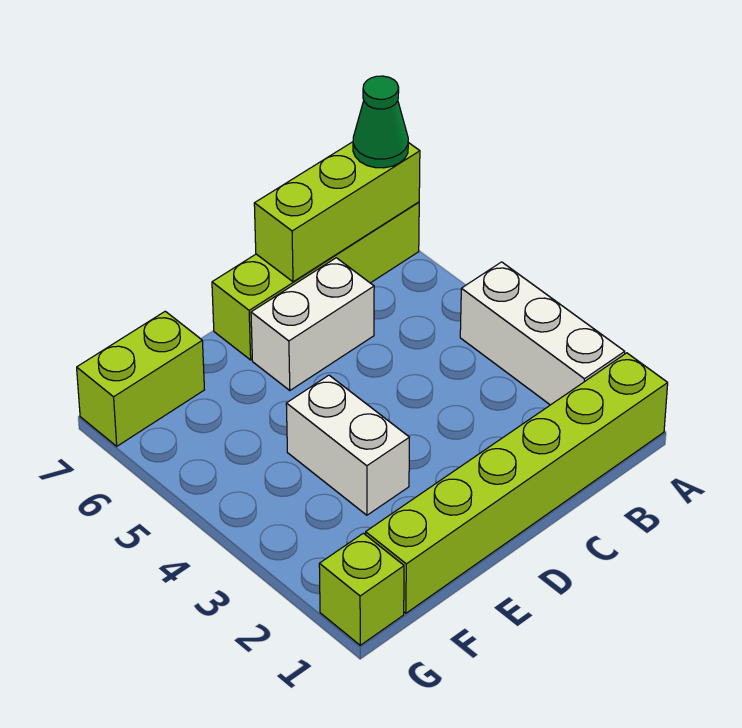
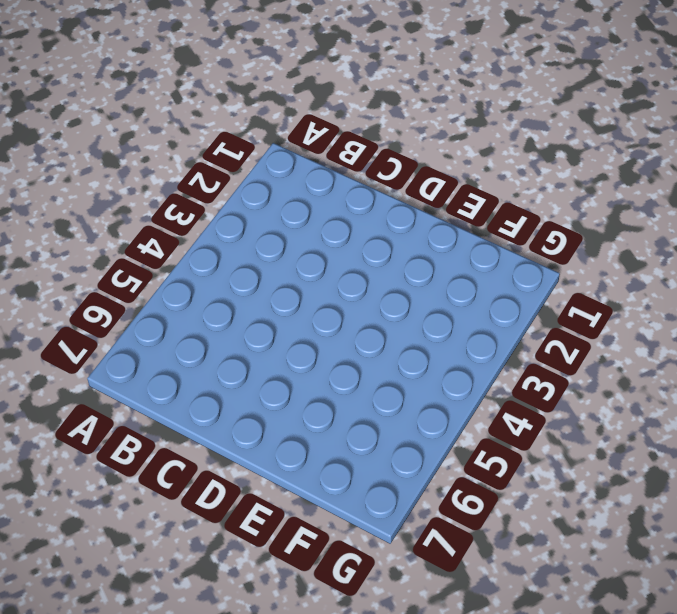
none -> lime 1x6 brick [366,353,668,613]
none -> white 1x3 brick [460,262,625,405]

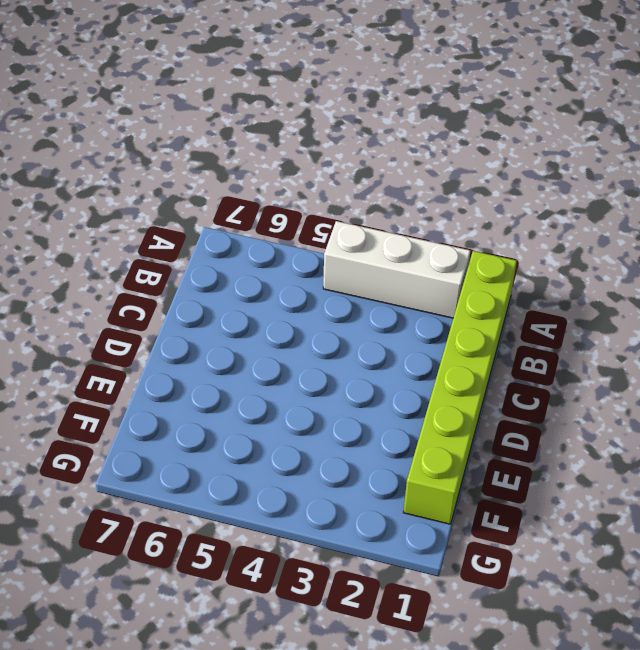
none -> lime 1x4 brick [212,202,419,360]
none -> white 1x2 brick [251,258,374,391]

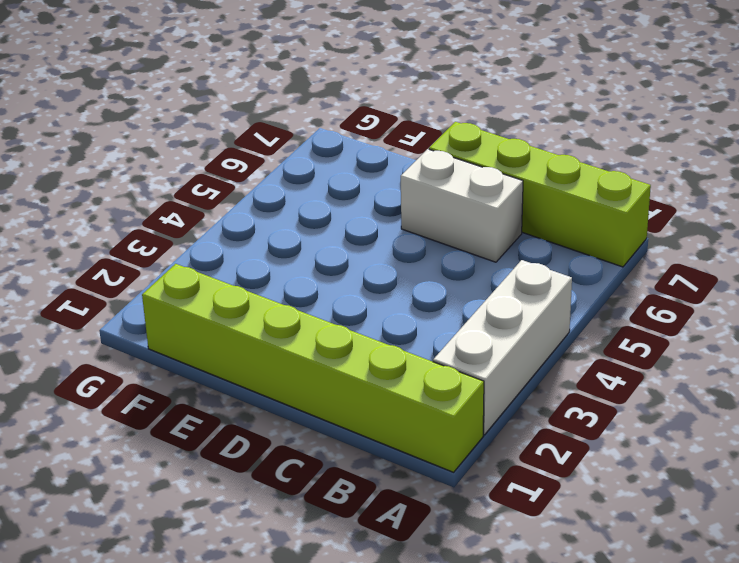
none -> white 1x2 brick [286,375,409,515]
none -> lime 1x2 brick [77,311,204,446]

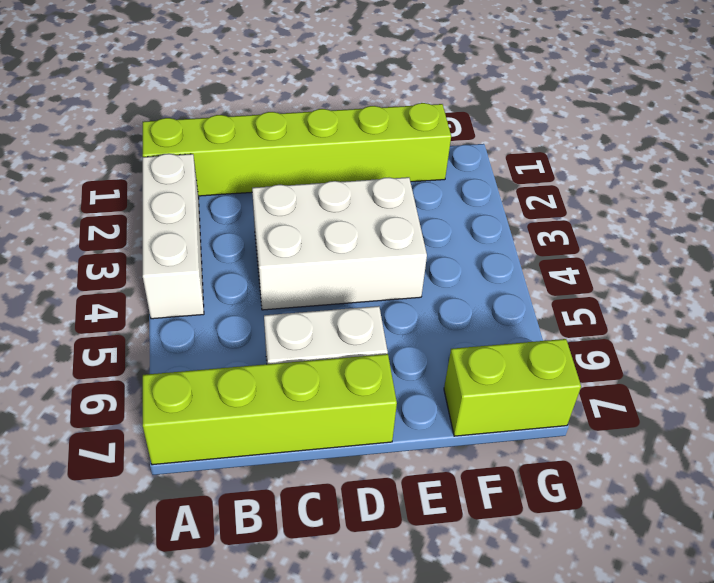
white 2x3 brick [252,177,427,310] -> white 1x2 brick [286,375,409,515]
none -> lime 1x1 brick [319,533,404,645]
none -> lime 1x3 brick [254,142,420,282]

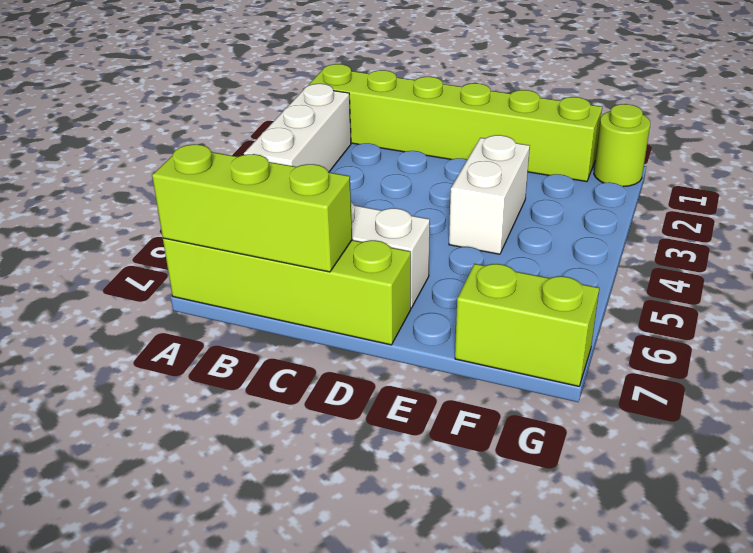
lime 1x1 round brick [594,104,650,186] -> lime 1x1 brick [319,533,404,645]
none -> green 1x1 cone [353,76,408,168]

